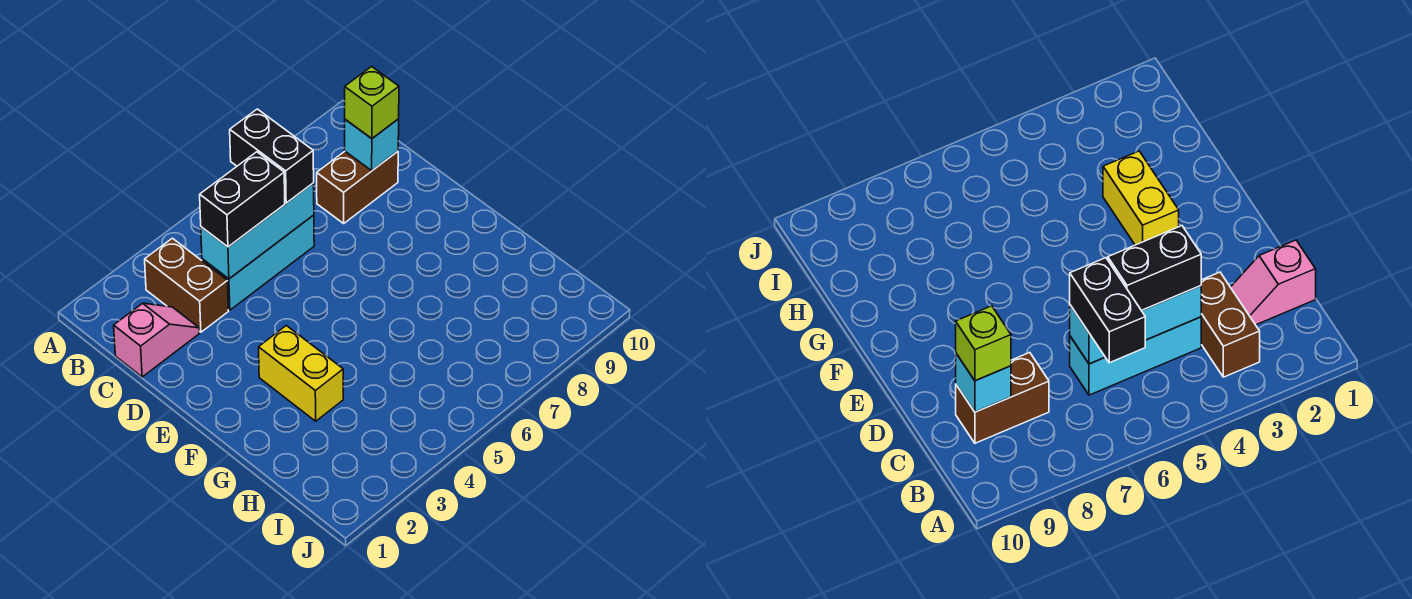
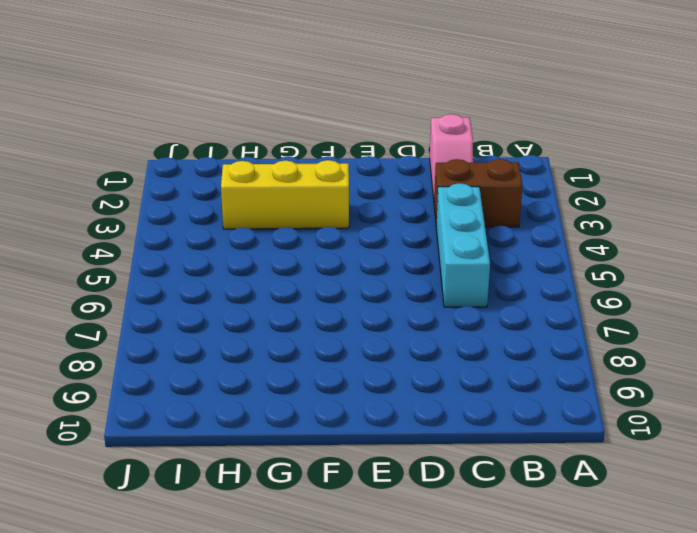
yellow 1x3 brick [221,160,349,229] -> yellow 1x2 brick [259,326,343,421]
none -> brown 1x2 brick [317,151,398,223]
none -> cyan 1x3 brick [201,183,314,279]

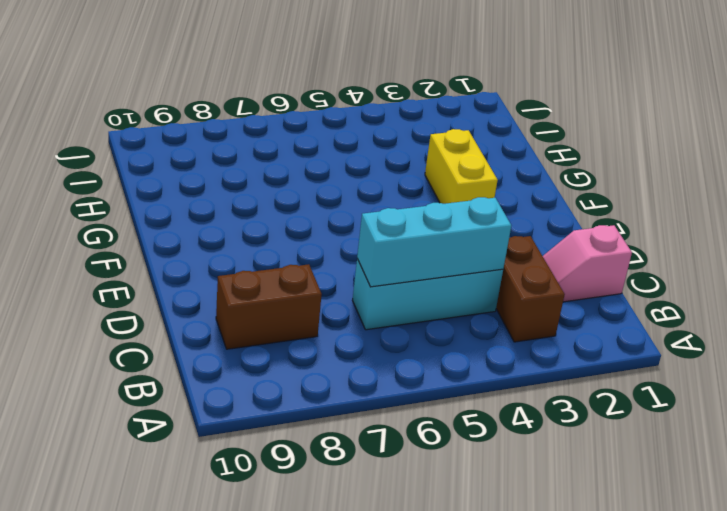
none -> cyan 1x1 brick [345,119,399,171]
none -> black 1x2 brick [230,109,314,203]

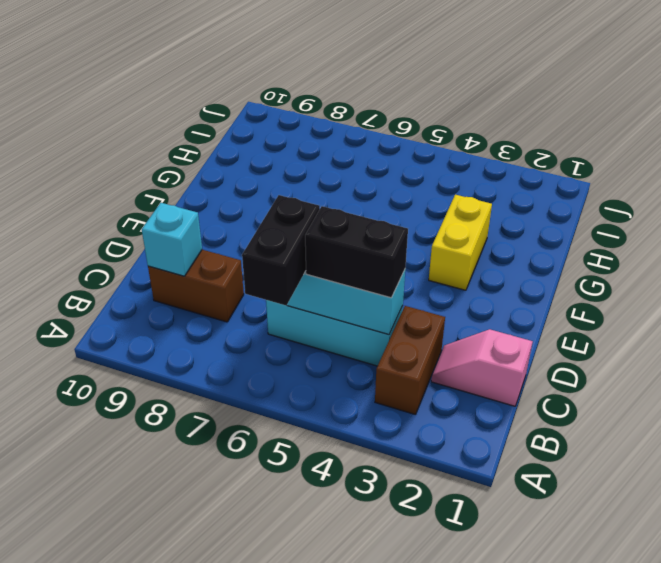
none -> lime 1x1 brick [345,67,399,139]

